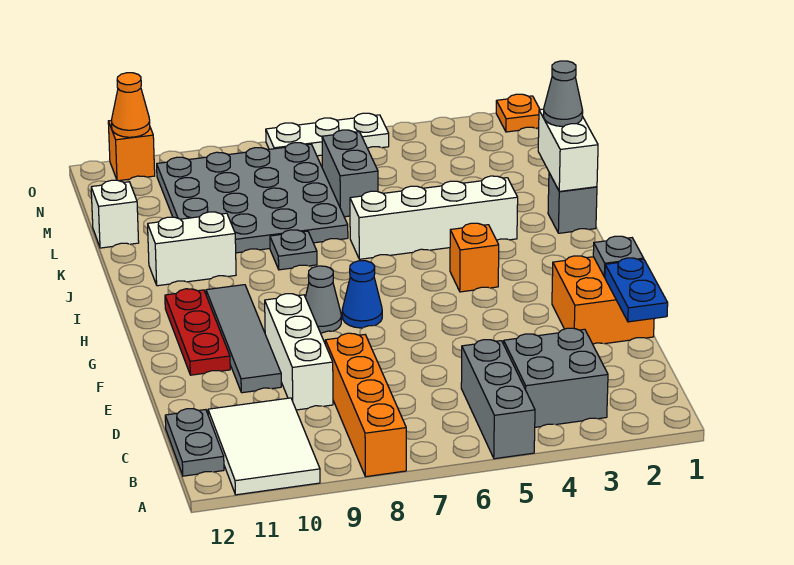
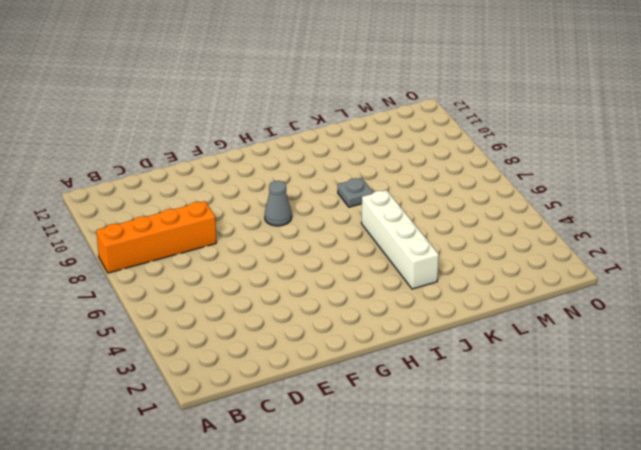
none -> grey 1x3 brick [461,340,535,459]
none -> white 2x3 tile [208,398,320,495]
none -> grey 2x2 brick [504,328,608,427]

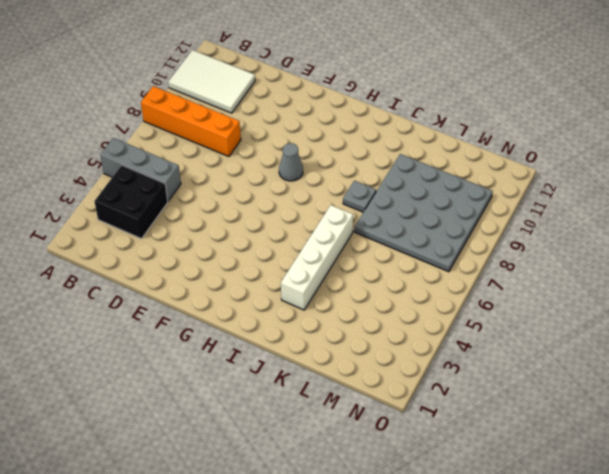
black 2x2 brick [94,165,168,238] -> grey 2x2 brick [504,328,608,427]
none -> grey 1x2 plate [165,409,224,476]
none -> white 1x3 brick [265,294,333,410]
none -> orange 2x2 brick [552,256,654,344]

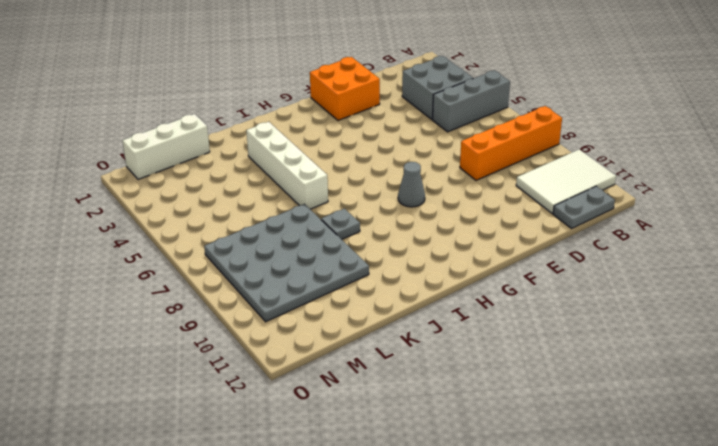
white 1x3 brick [122,114,210,179] -> white 1x3 brick moved to [265,294,333,410]
none -> grey 1x4 tile [206,285,281,393]
none -> red 1x3 plate [165,289,230,375]
none -> blue 1x1 cone [342,261,382,328]

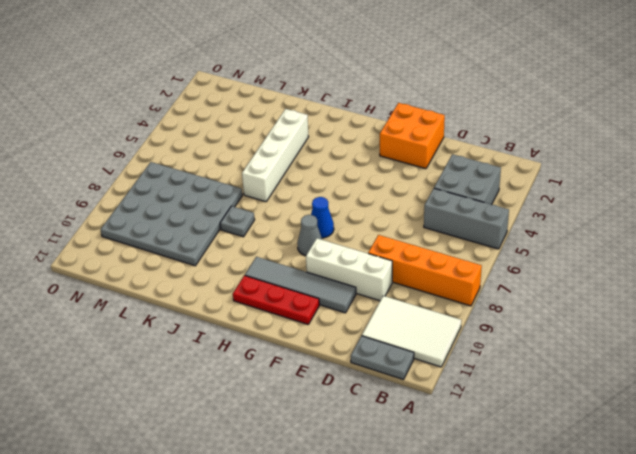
none -> orange 1x1 brick [450,223,499,292]
none -> grey 1x1 brick [548,173,597,233]
none -> white 1x2 brick [148,212,236,286]

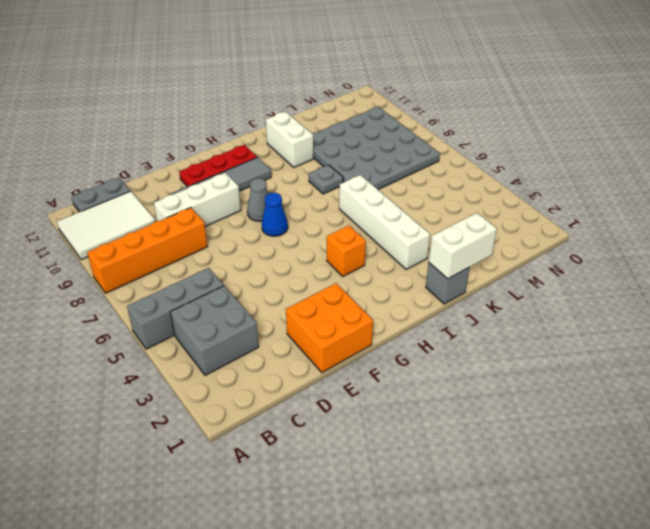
none -> grey 1x2 brick [322,130,378,217]
none -> white 1x1 brick [91,180,139,248]
none -> orange 1x1 plate [496,94,540,132]

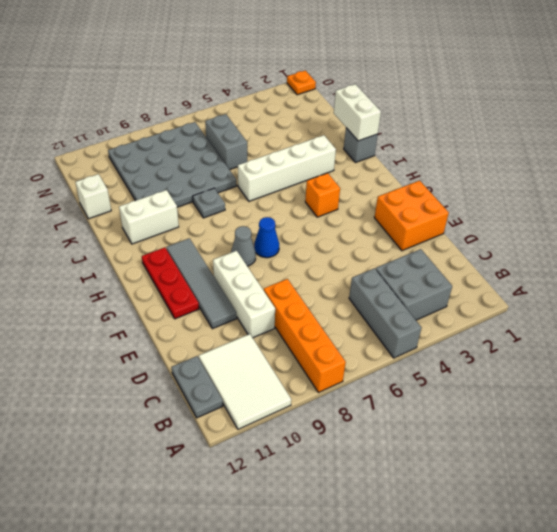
none -> white 1x3 plate [266,113,389,156]
none -> orange 1x1 brick [108,120,155,181]
none -> blue 1x2 plate [605,258,668,322]

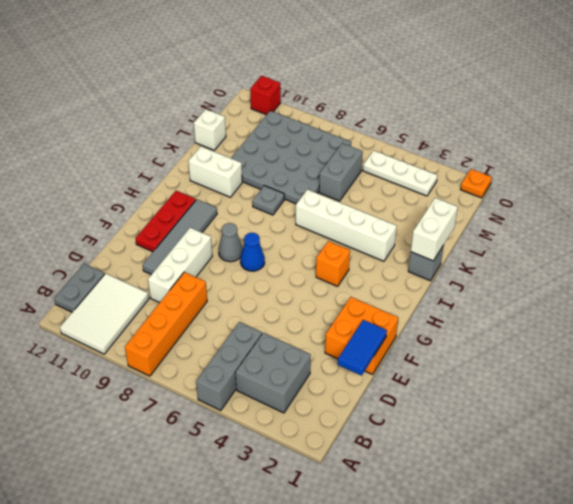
blue 1x2 tile [338,320,387,376] -> blue 1x2 plate [605,258,668,322]
white 1x3 plate [363,150,438,196] -> white 1x3 plate moved to [266,113,389,156]
red 1x1 brick [250,76,281,115] -> orange 1x1 brick [108,120,155,181]
none -> grey 1x1 plate [593,236,644,277]
none -> orange 1x1 cone [112,73,150,137]
none -> grey 1x1 cone [543,61,583,126]

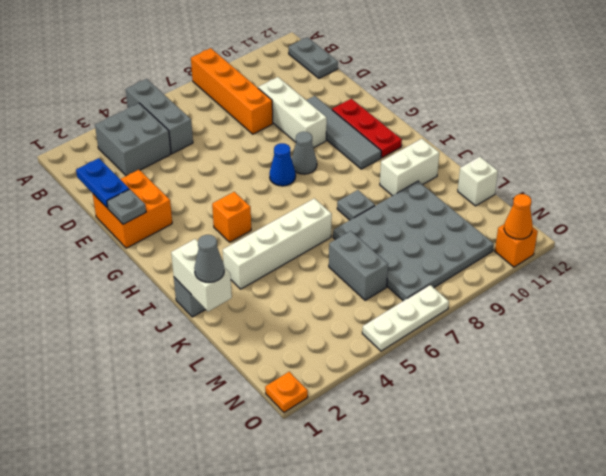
none -> white 2x3 tile [208,398,320,495]

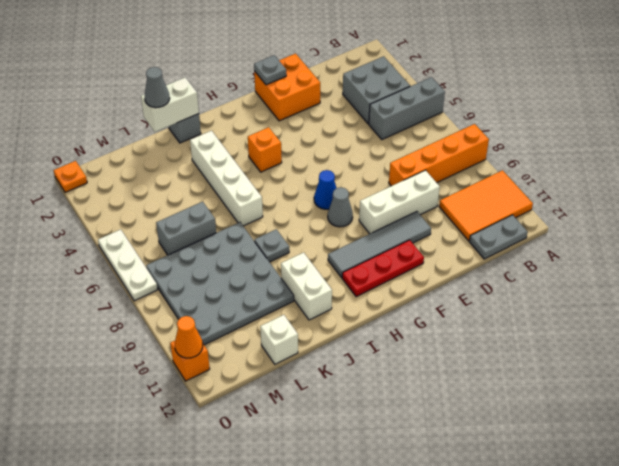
orange 2x3 tile [439,170,533,241] -> white 2x3 tile [208,398,320,495]
none -> blue 1x2 plate [605,258,668,322]

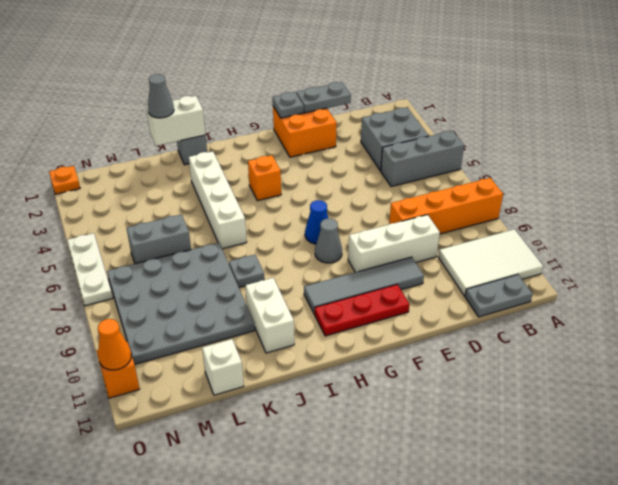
grey 1x2 plate [296,82,351,113] -> blue 1x2 plate [605,258,668,322]

